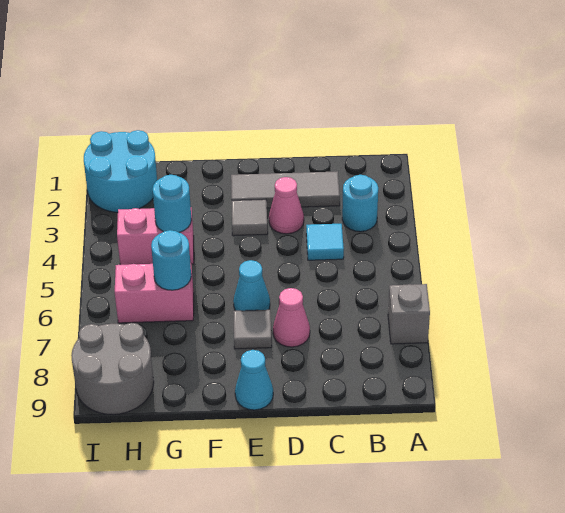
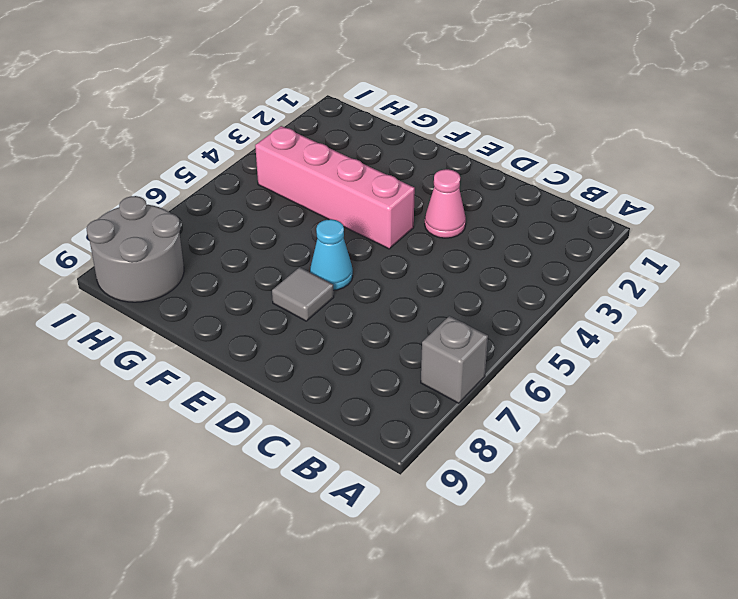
pink 1x4 brick [255,126,415,249] -> pink 1x2 brick [117,208,194,265]
none -> cyan 1x1 round brick [342,175,378,232]
none -> grey 1x3 tile [231,171,340,208]
none -> cyan 1x1 tile [306,224,344,260]

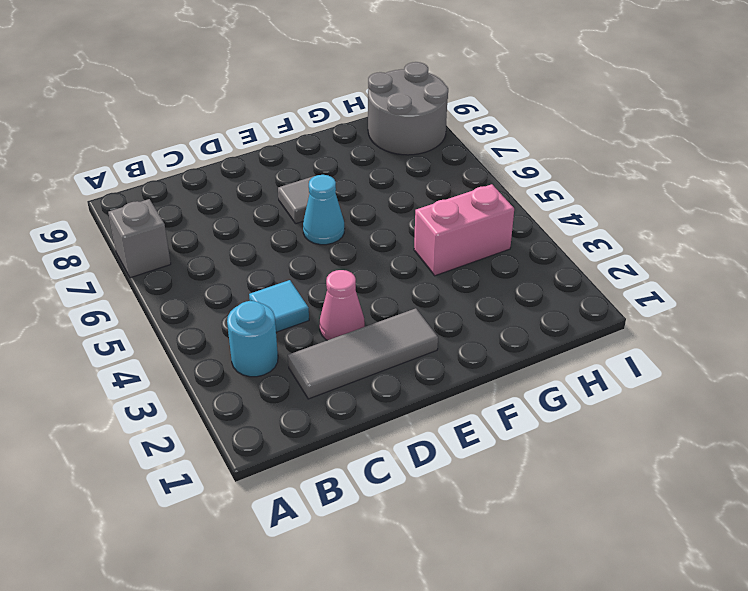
none -> pink 1x1 cone [273,288,310,347]
none -> grey 1x1 tile [232,199,268,236]
none -> cyan 1x1 cone [235,350,273,410]

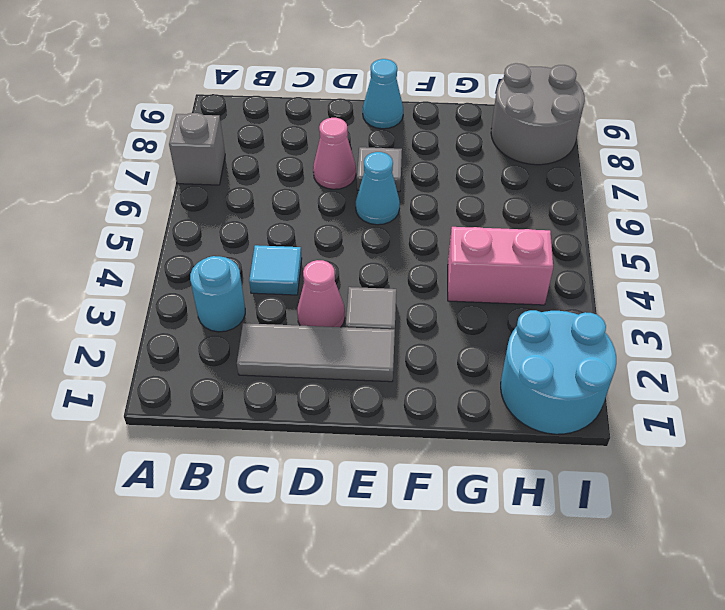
none -> pink 1x2 brick [115,263,194,323]
none -> cyan 1x1 round brick [153,175,191,233]
none -> cyan 1x1 round brick [151,230,191,290]

